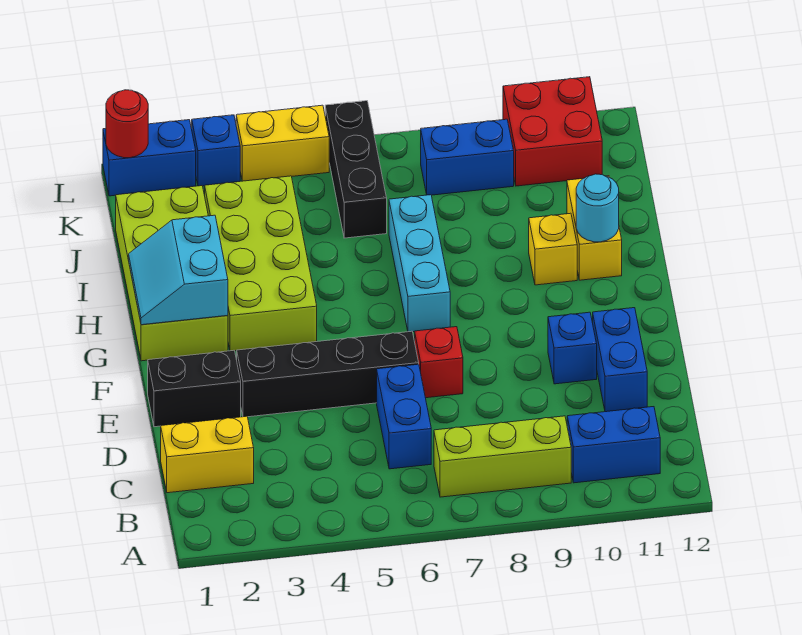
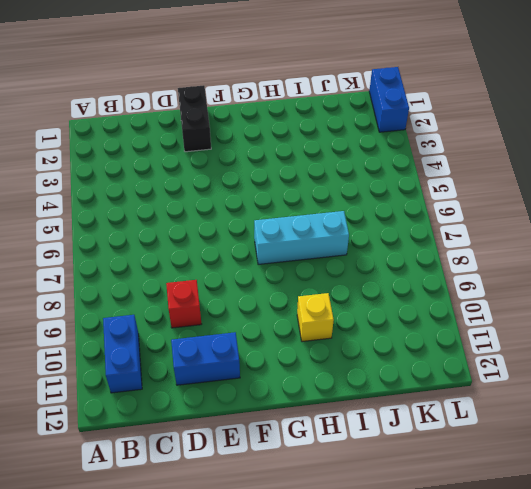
red 1x1 brick [166,280,201,328] -> red 1x1 brick moved to [415,327,463,398]
none -> lime 1x3 brick [434,416,571,497]
none -> yellow 1x2 brick [161,416,254,493]
none -> blue 1x2 brick [377,364,431,469]

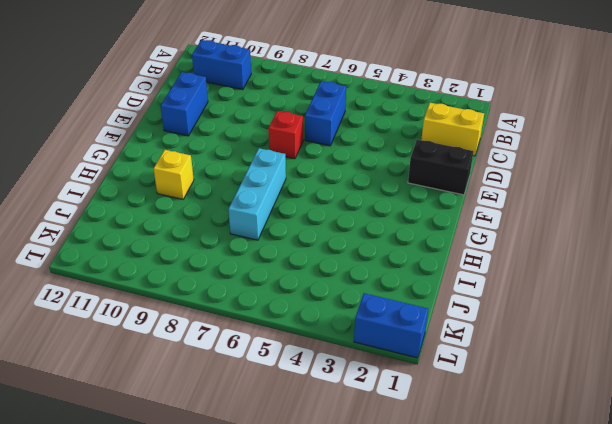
none -> lime 1x3 brick [434,416,571,497]
none -> black 1x4 brick [237,331,419,417]
none -> blue 1x1 brick [548,312,597,384]

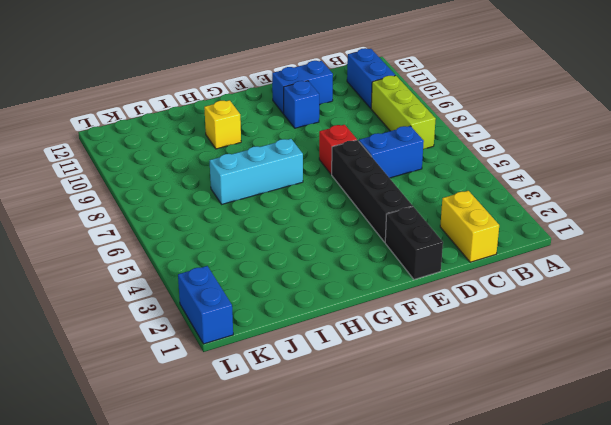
none -> lime 2x4 brick [116,186,228,361]
none -> lime 2x4 brick [205,176,317,351]
none -> yellow 1x2 brick [567,176,622,280]

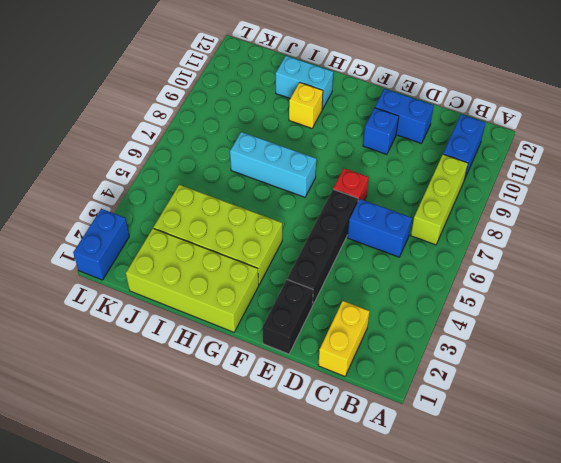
cyan 1x2 brick [276,56,333,110] -> yellow 1x2 brick [567,176,622,280]
none -> black 1x3 brick [325,101,387,238]
none -> blue 1x2 brick [421,119,514,195]
none -> red 2x2 brick [503,77,602,186]

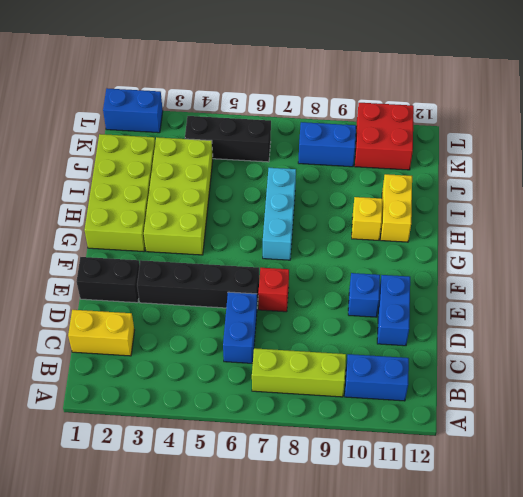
black 1x3 brick [185,116,271,162] -> black 1x3 brick turned to [325,101,387,238]
none -> blue 1x1 brick [192,115,240,186]
none -> yellow 1x2 brick [236,105,329,181]
none -> cyan 2x2 slope [129,215,228,325]

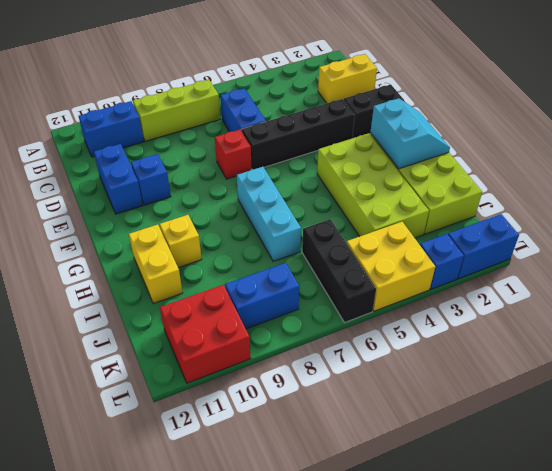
yellow 2x2 brick [347,222,435,311] -> yellow 1x2 brick [236,105,329,181]
none -> cyan 1x1 round brick [576,174,619,242]
none -> red 1x1 round brick [106,90,148,158]

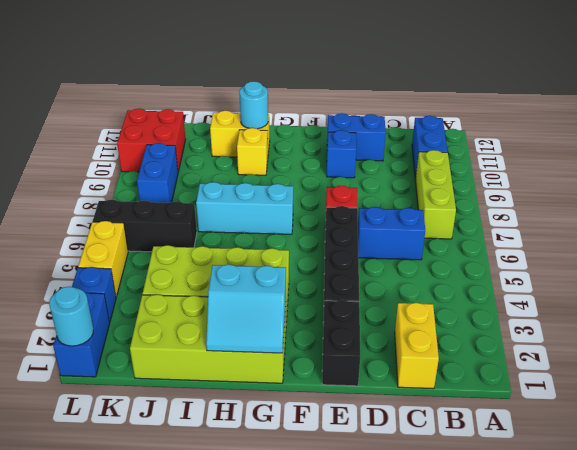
cyan 1x1 round brick [49,287,93,346] -> red 1x1 round brick [106,90,148,158]

